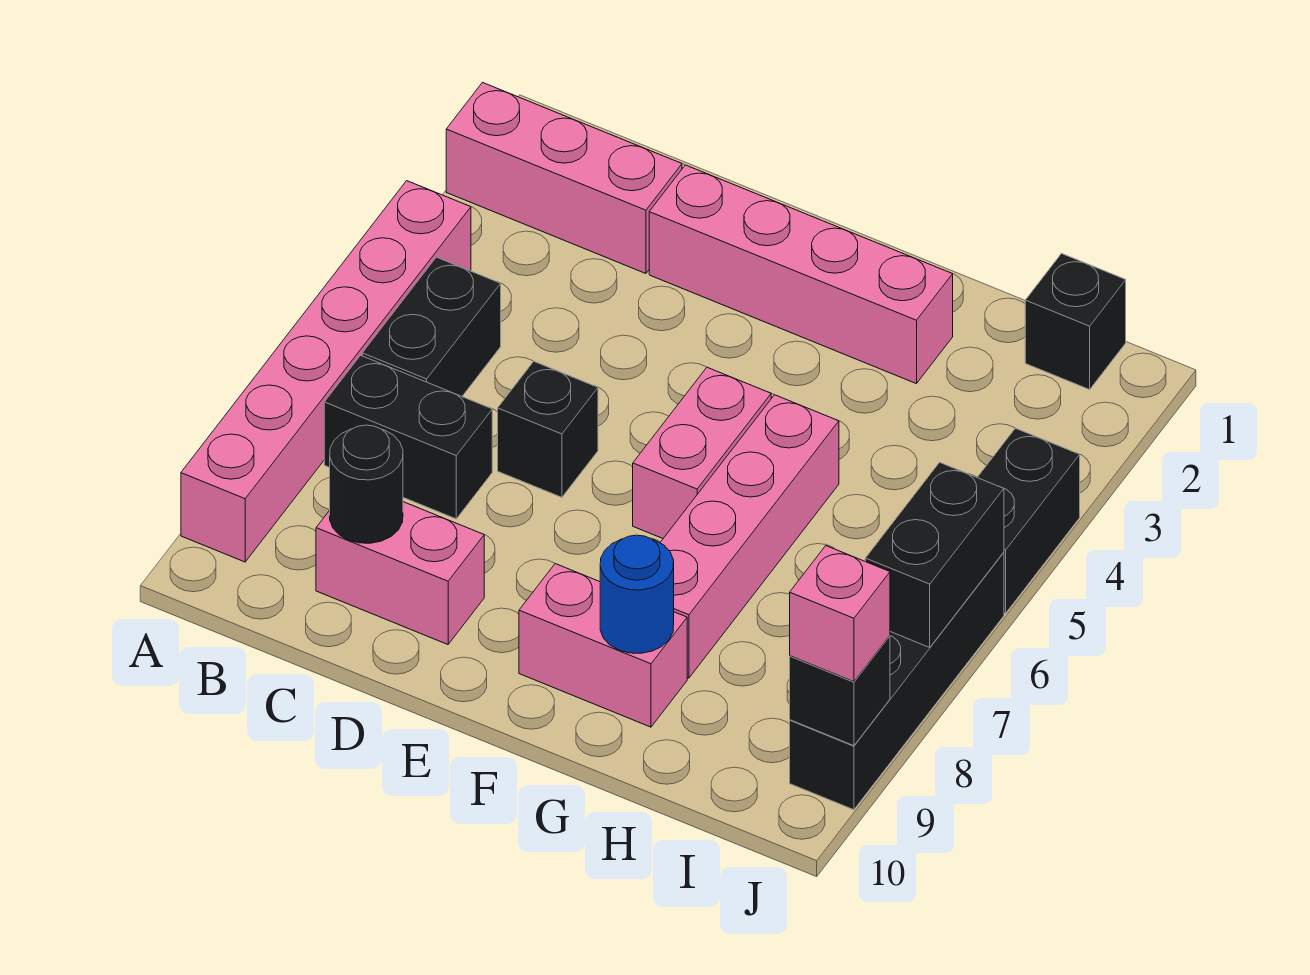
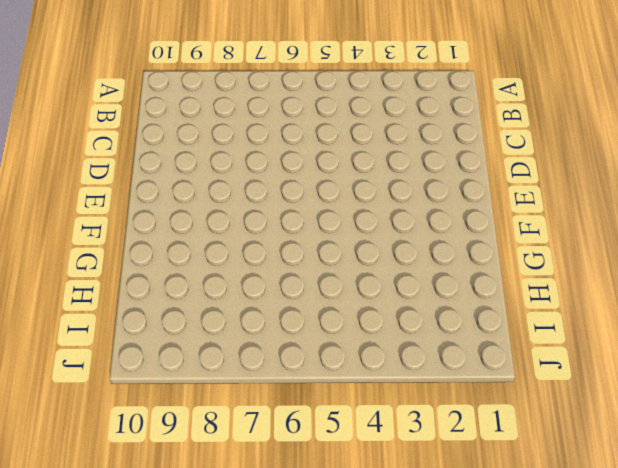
none -> pink 1x3 brick [446,83,682,274]
none -> pink 1x6 brick [181,181,471,562]
none -> black 1x2 brick [362,257,501,396]

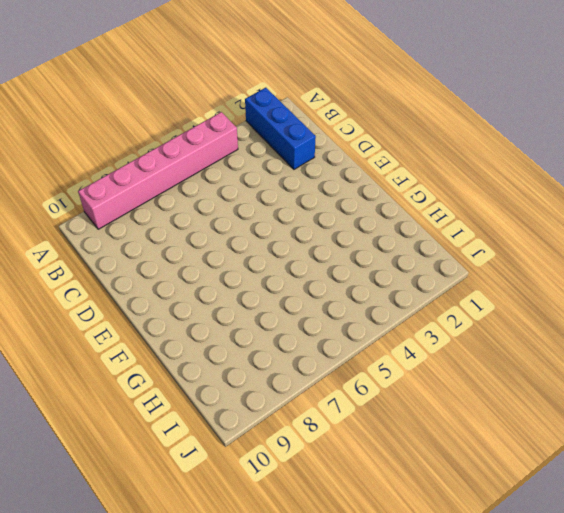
blue 1x3 brick [245,88,316,169] -> pink 1x3 brick [446,83,682,274]
none -> black 1x2 brick [362,257,501,396]
none -> black 1x2 brick [324,355,492,519]
none -> pink 1x2 brick [316,502,484,645]

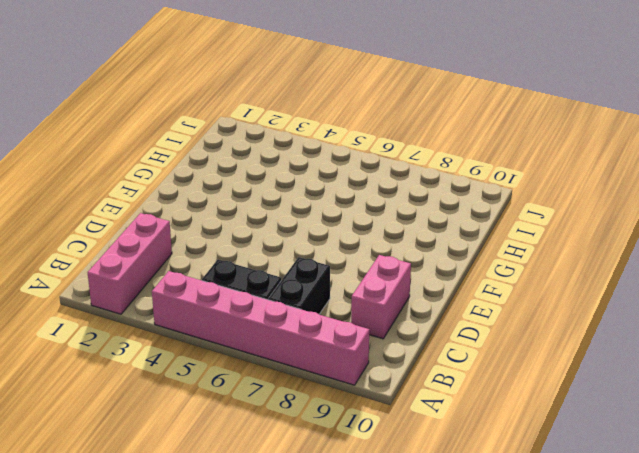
none -> pink 1x4 brick [649,165,953,384]
none -> black 1x1 brick [498,361,598,497]
none -> pink 1x2 brick [633,367,771,538]

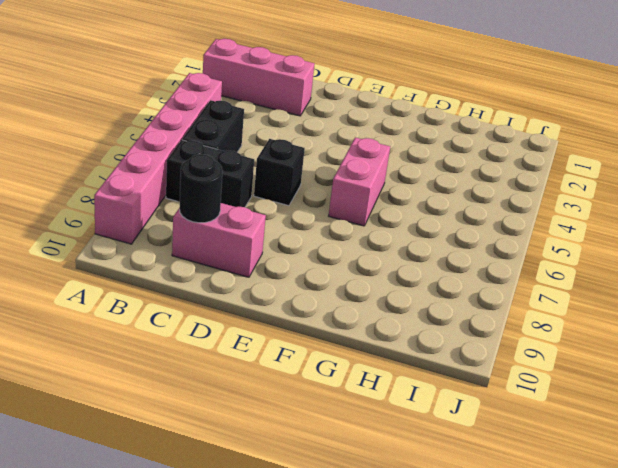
none -> pink 1x4 brick [649,165,953,384]
none -> pink 1x2 brick [519,564,687,727]
none -> pink 1x4 brick [660,395,839,678]

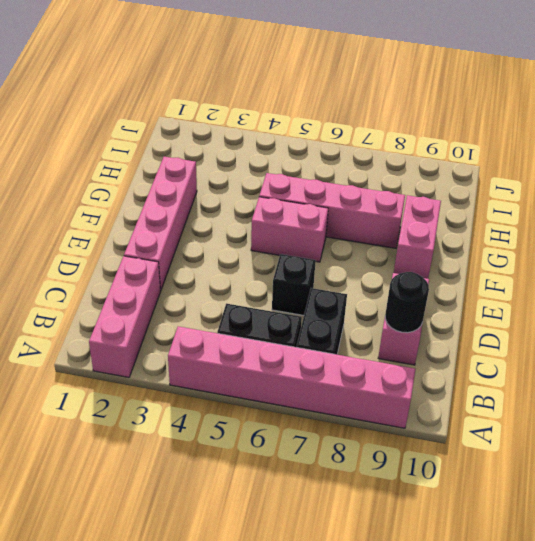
none -> black 1x1 brick [1025,254,1126,390]
none -> black 1x2 brick [977,428,1080,613]
none -> black 1x4 brick [790,552,1004,810]

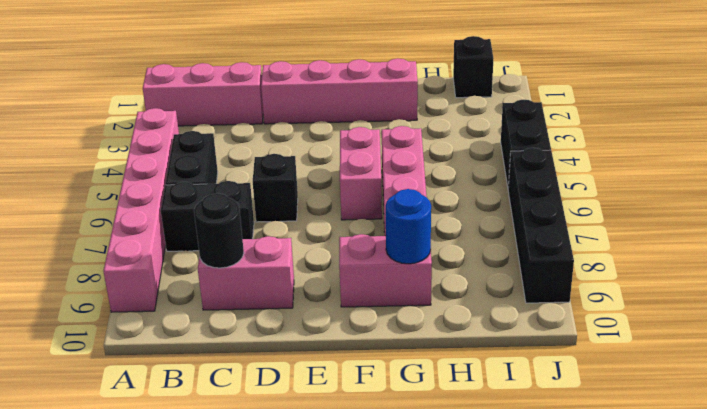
none -> black 1x2 brick [865,462,1004,647]
none -> black 1x1 brick [790,636,890,746]
none -> pink 1x1 brick [790,546,890,682]

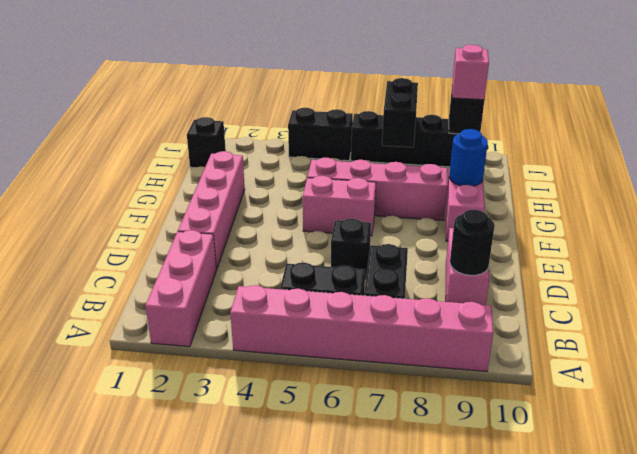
black 1x2 brick [382,78,418,147] -> black 1x2 brick turned to [865,462,1004,647]

